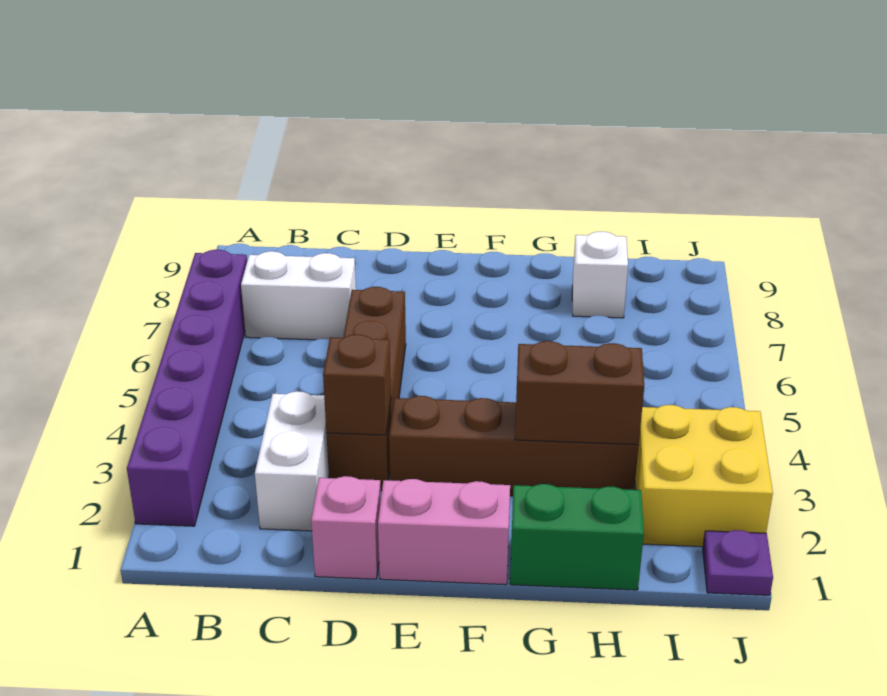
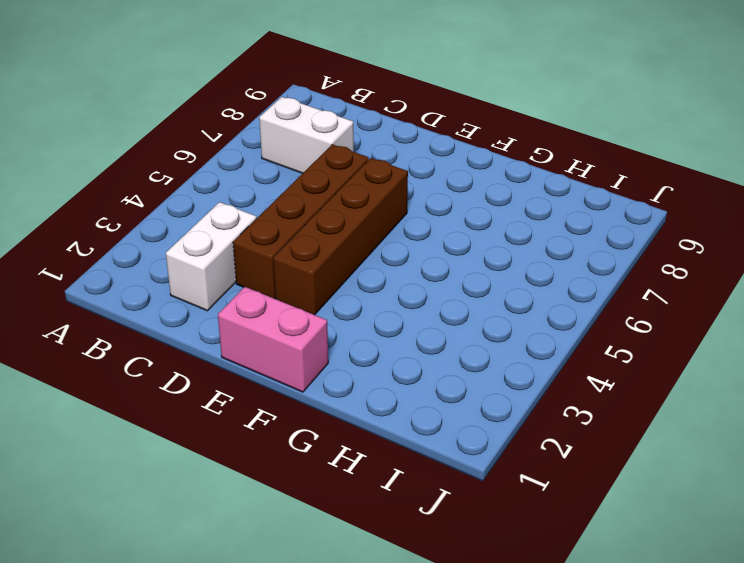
brown 1x4 brick [273,158,408,315] -> brown 1x4 brick turned to [389,396,639,496]
none -> purple 1x6 brick [127,250,247,526]
none -> pink 1x1 brick [311,476,381,579]
none -> green 1x2 brick [510,484,644,590]

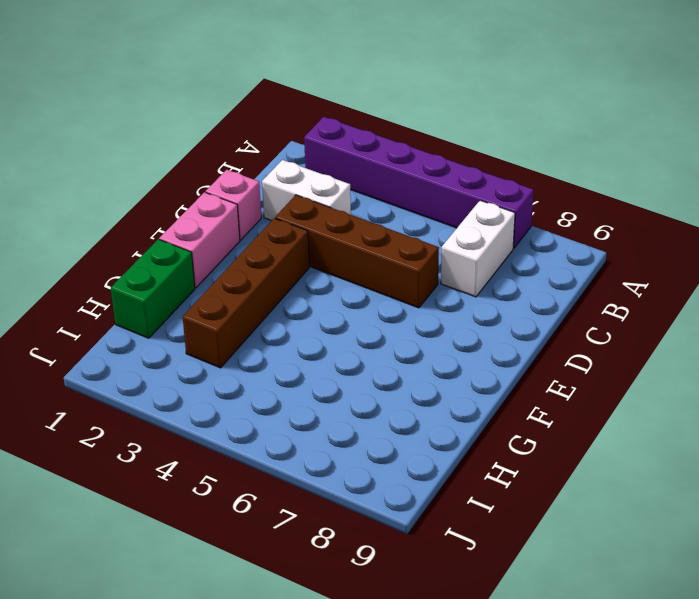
none -> white 1x1 brick [572,232,628,318]
none -> yellow 2x2 brick [635,405,773,547]
none -> purple 1x1 plate [703,530,773,595]

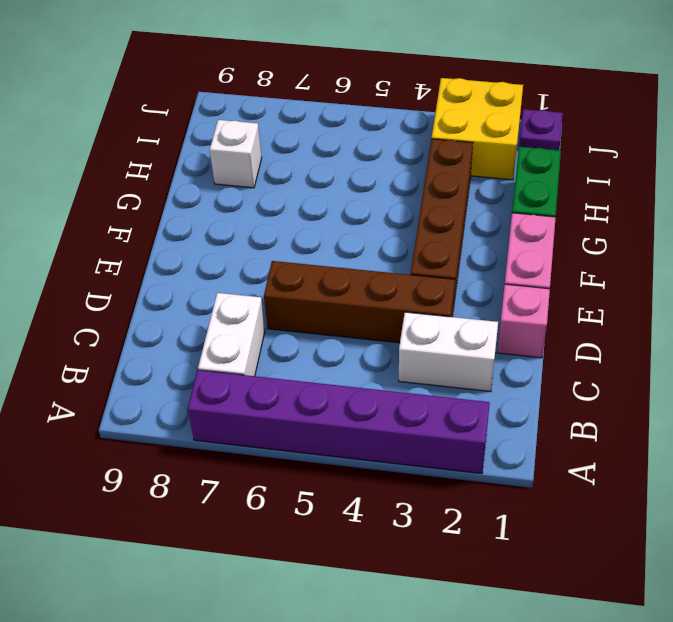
none -> brown 1x1 brick [323,335,391,435]
none -> brown 1x2 brick [515,341,644,445]

